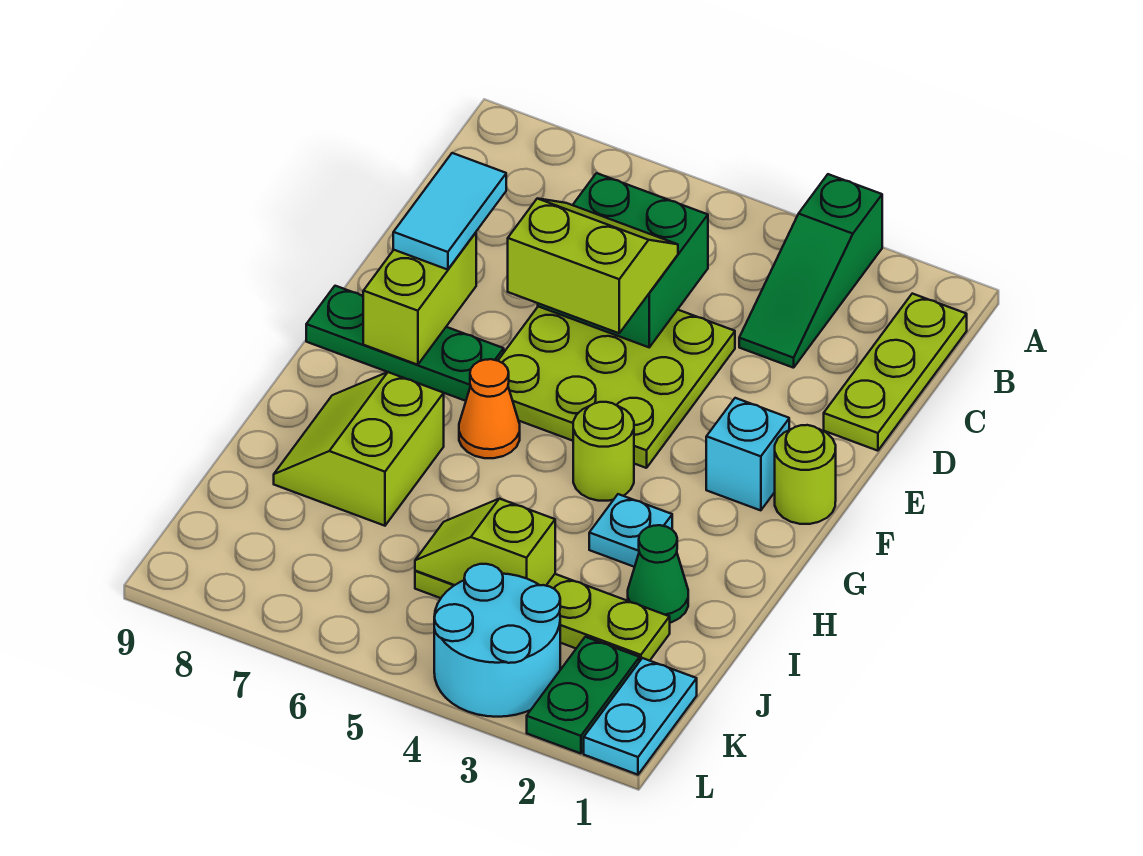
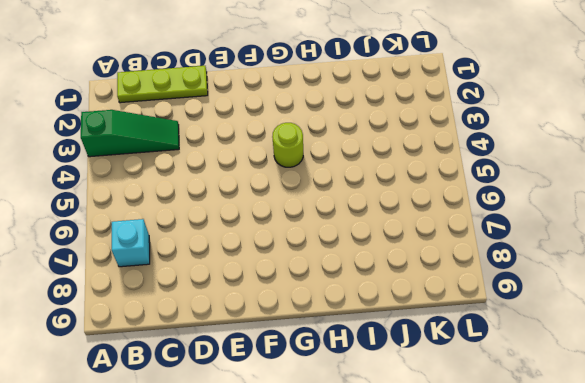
cyan 1x1 brick [112,219,150,267] -> cyan 1x1 brick moved to [706,398,789,510]
none -> lime 3x3 plate [498,306,735,468]
none -> lime 1x1 round brick [775,425,836,524]
none -> green 1x3 plate [306,286,504,401]

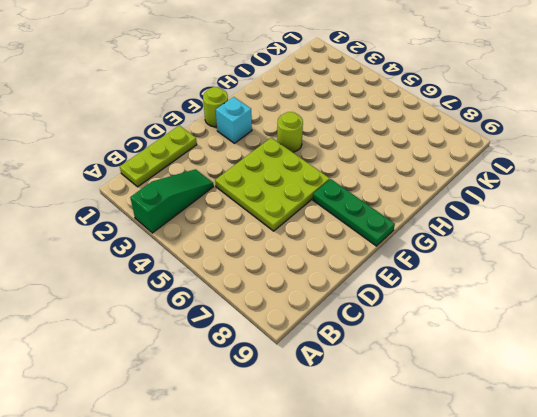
none -> orange 1x1 cone [459,359,520,458]
none -> cyan 1x1 plate [589,494,672,567]
none -> lime 2x2 slope [274,372,444,526]

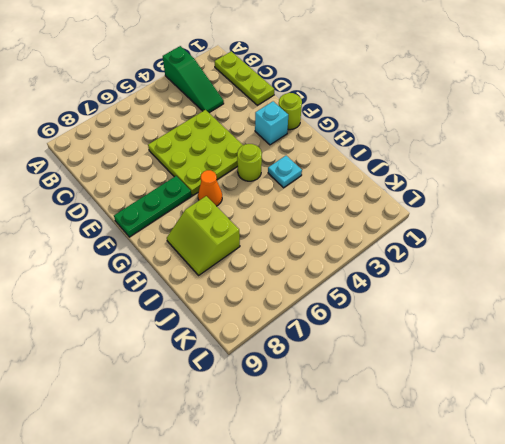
none -> green 1x1 cone [628,525,688,623]
none -> lime 1x4 plate [415,571,670,661]
none -> cyan 1x2 plate [584,658,697,775]

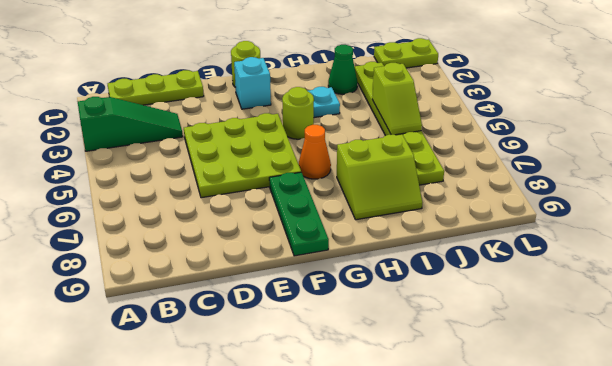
lime 1x6 plate [355,62,444,185] -> lime 1x4 plate [415,571,670,661]
lime 1x2 plate [374,38,438,68] -> cyan 1x2 plate [584,658,697,775]
none -> green 1x2 plate [527,637,640,753]
none -> cyan 2x2 round brick [434,564,560,717]
none -> green 2x2 brick [538,173,708,347]

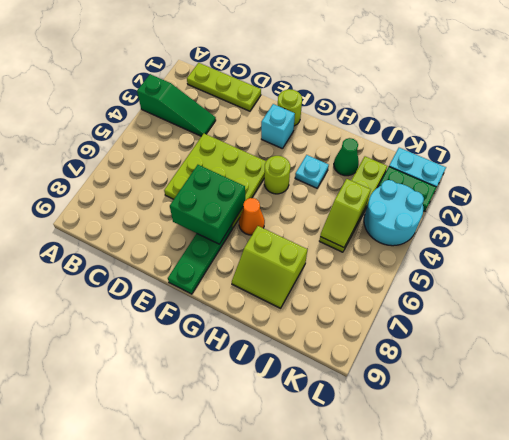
green 2x2 brick [170,165,245,244] -> green 2x2 brick moved to [538,173,708,347]
none -> lime 1x2 brick [363,232,476,365]
none -> lime 2x2 slope [508,199,678,333]
none -> cyan 1x2 tile [393,153,506,270]

